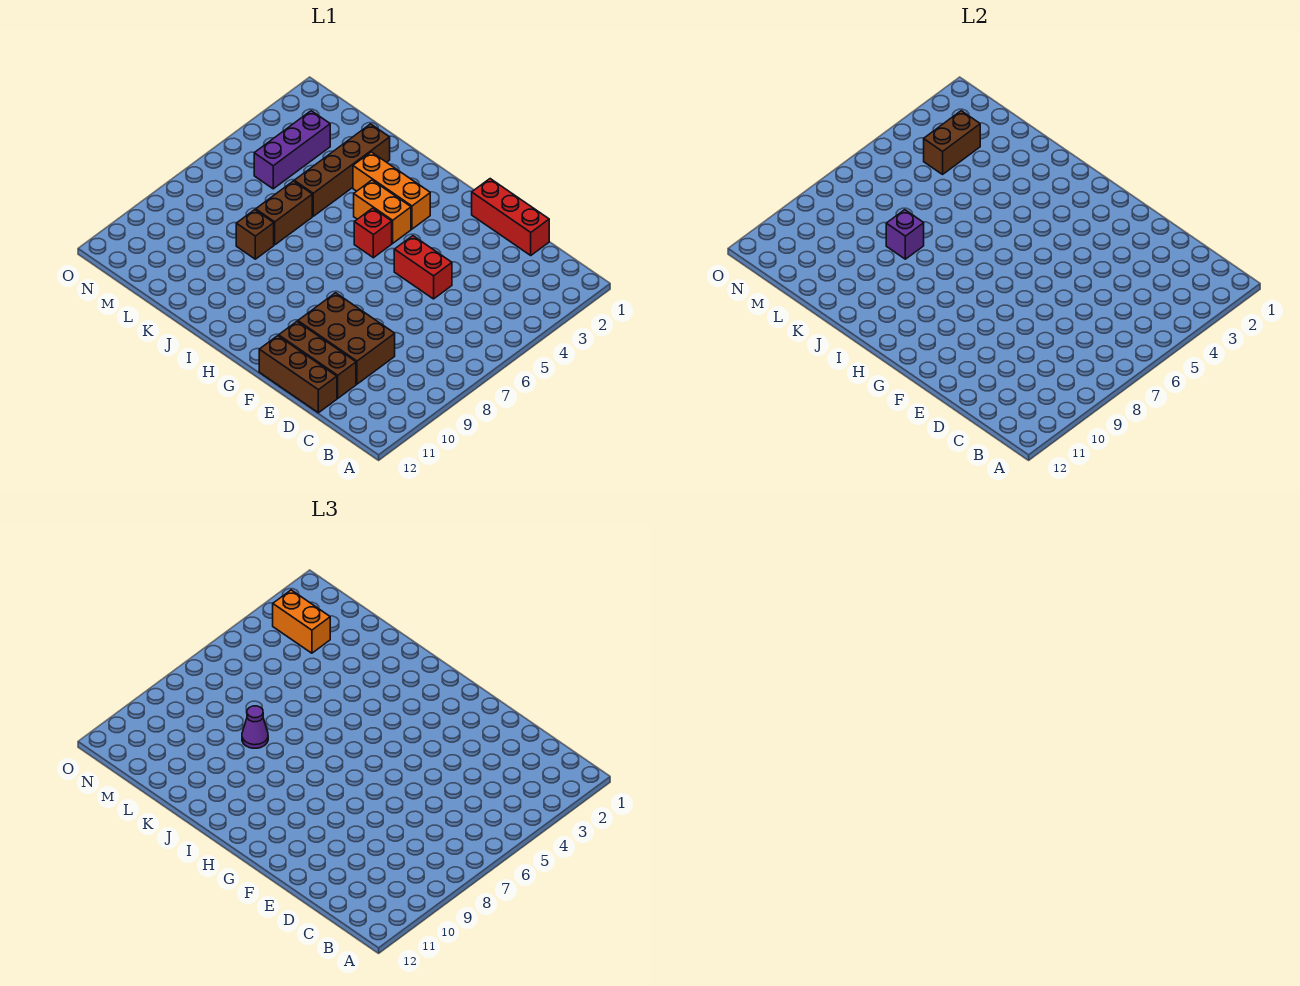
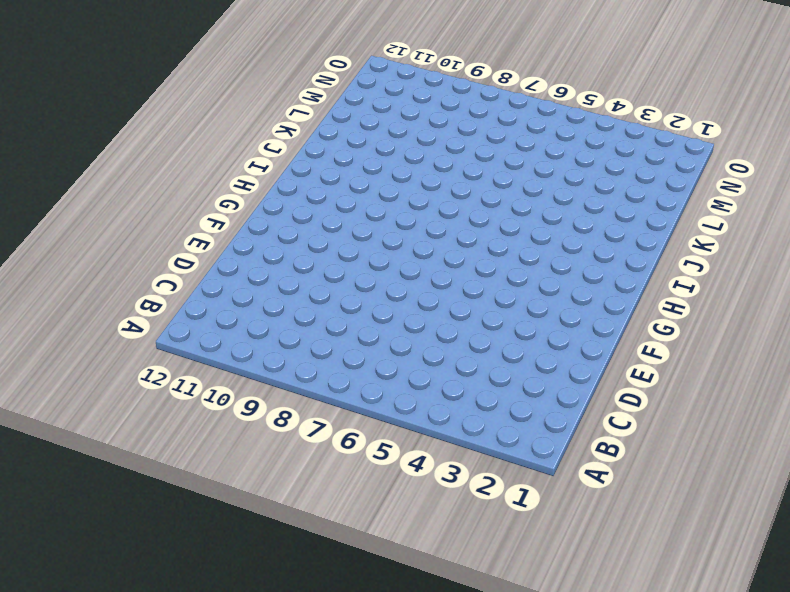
none -> red 1x3 brick [472,179,549,255]
none -> brown 2x3 brick [298,293,395,384]
none -> brown 1x3 brick [279,322,356,398]

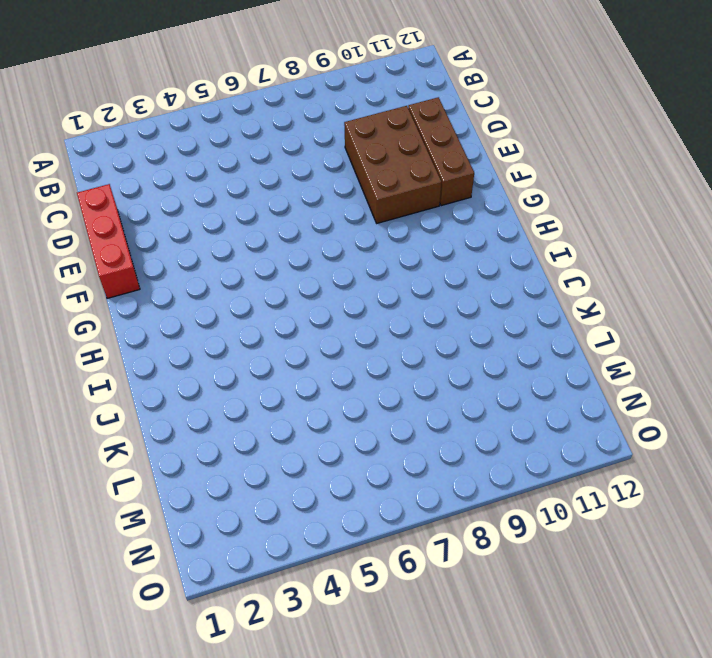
none -> brown 1x3 brick [259,336,337,413]
none -> red 1x2 brick [394,236,452,299]
none -> orange 1x3 brick [353,152,430,229]

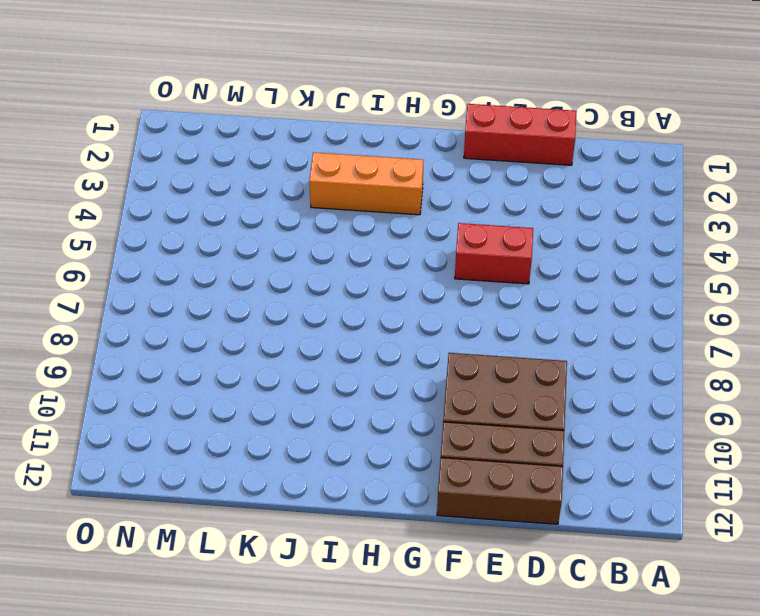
none -> orange 1x2 brick [354,180,411,243]
none -> red 1x1 brick [354,208,392,258]
none -> brown 1x4 brick [294,124,390,216]

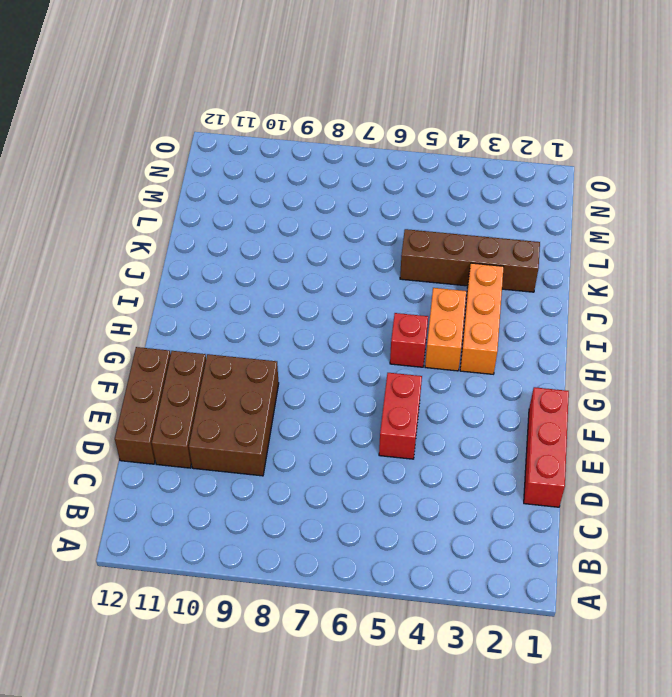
none -> brown 1x2 brick [256,181,312,245]
none -> brown 1x1 brick [236,210,274,259]
none -> purple 1x3 brick [254,111,330,189]

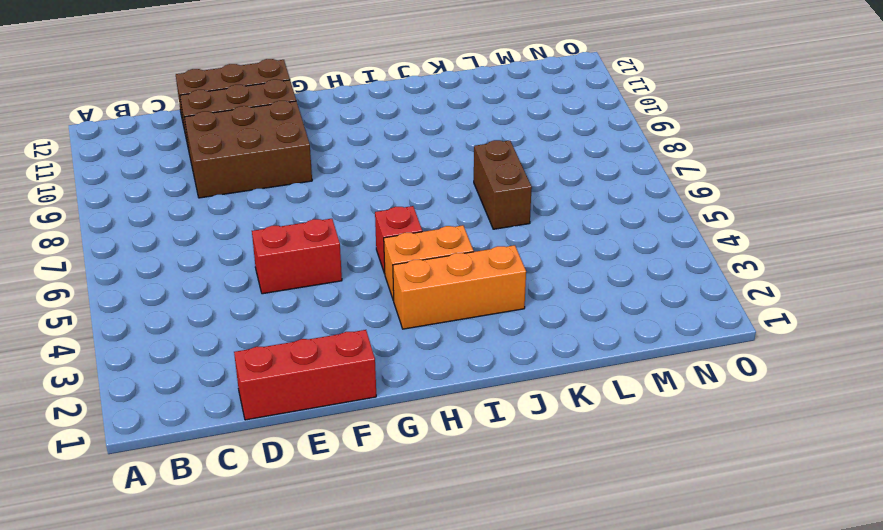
none -> brown 1x4 brick [294,124,390,216]
none -> brown 1x1 brick [236,210,274,259]
none -> purple 1x3 brick [254,111,330,189]

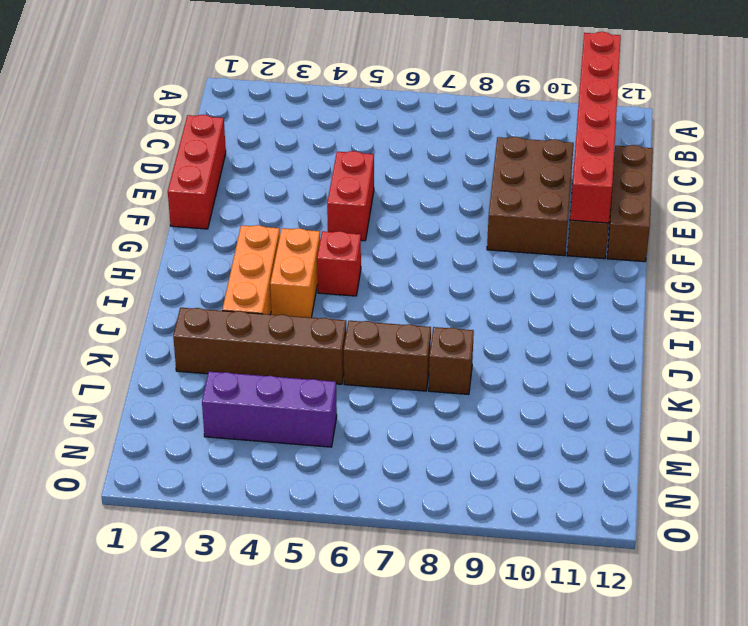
red 1x6 brick [570,32,621,223] -> none
none -> purple 1x1 brick [886,210,924,259]
none -> brown 1x2 brick [924,111,980,174]
none -> purple 1x1 cone [242,706,268,748]

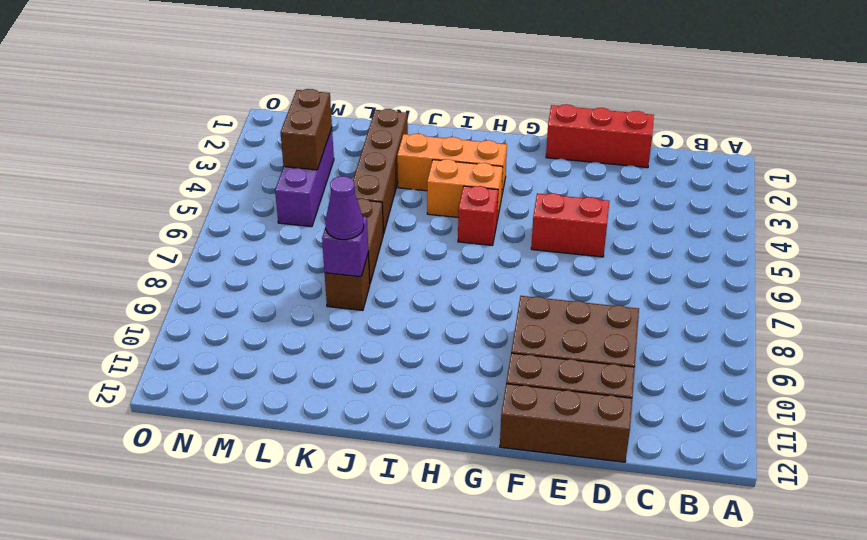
none -> orange 1x2 brick [273,590,330,653]

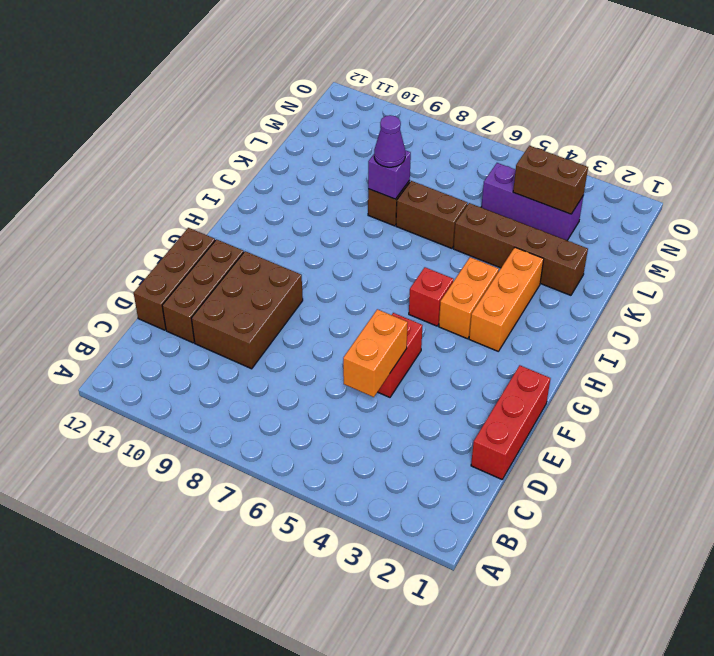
orange 1x2 brick [343,309,408,397] -> orange 1x2 brick moved to [273,590,330,653]

